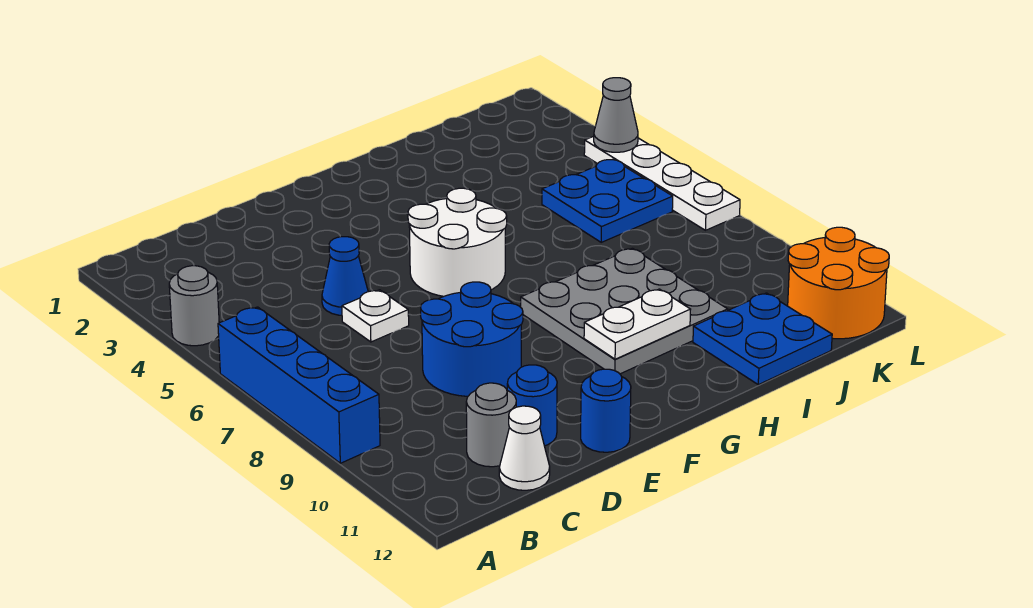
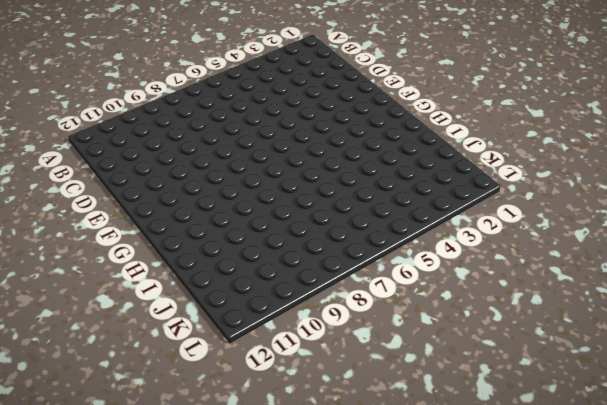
none -> grey 1x1 round brick [169,266,219,346]
none -> blue 1x4 brick [218,307,380,463]
none -> grey 1x1 round brick [466,383,516,467]

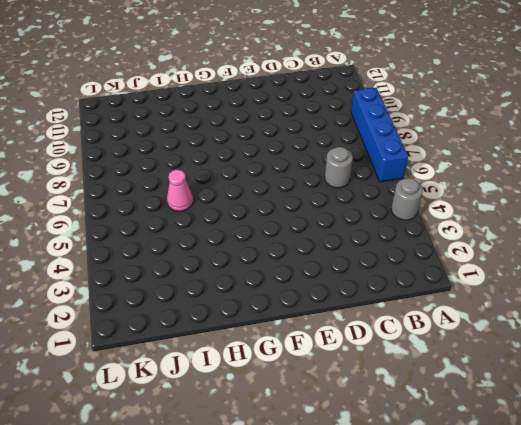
grey 1x1 round brick [325,147,353,188] -> grey 1x1 round brick moved to [466,383,516,467]
pink 1x1 cone [167,170,193,211] -> none
none -> white 1x1 cone [499,406,550,490]
none -> blue 1x1 cone [322,237,368,315]
none -> white 1x1 plate [342,290,409,342]

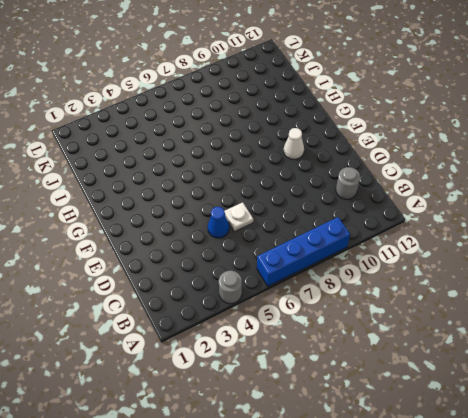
white 1x1 cone [284,128,304,159] -> white 1x1 cone moved to [499,406,550,490]
none -> blue 2x2 round brick [421,282,523,396]
none -> blue 1x1 round brick [507,365,557,446]
none -> blue 1x1 round brick [581,369,631,452]

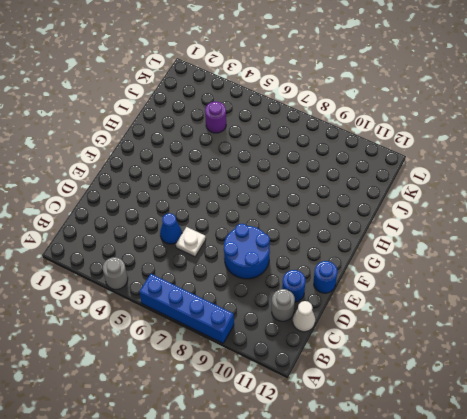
purple 1x1 round brick [205,102,226,133] -> none
none -> white 2x2 round brick [408,188,507,296]
none -> grey 3x3 plate [521,248,728,374]
none -> blue 2x2 plate [693,293,832,385]

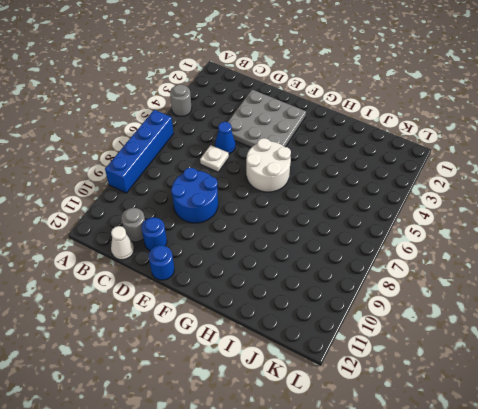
grey 3x3 plate [228,90,306,147] -> grey 3x3 plate moved to [521,248,728,374]
none -> blue 2x2 plate [693,293,832,385]
none -> blue 2x2 plate [542,160,673,242]
none -> orange 2x2 round brick [788,227,889,339]

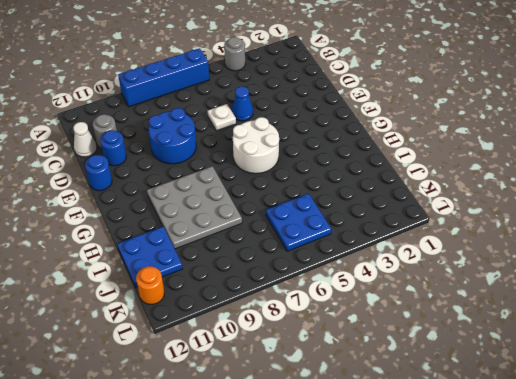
orange 1x1 round brick [136,266,164,304] -> orange 2x2 round brick [788,227,889,339]
none -> white 1x4 plate [584,136,740,230]
none -> white 1x2 plate [584,289,691,359]
none -> grey 1x1 cone [594,78,638,152]

